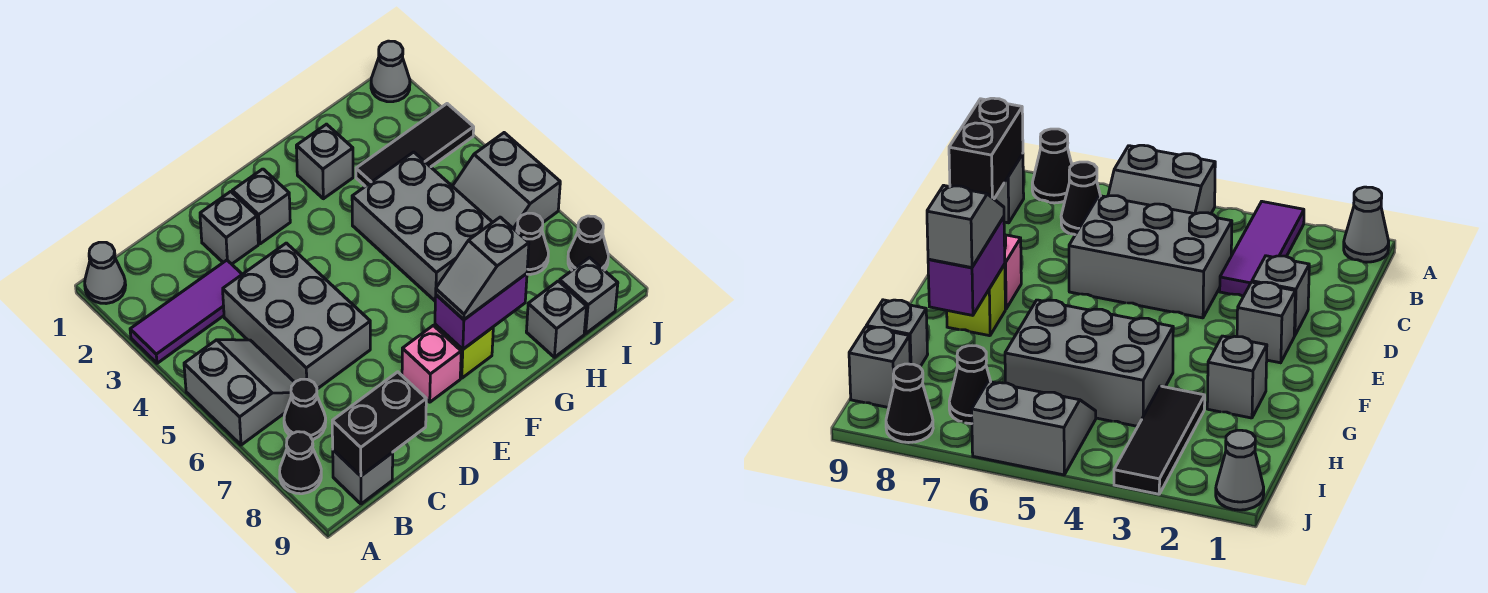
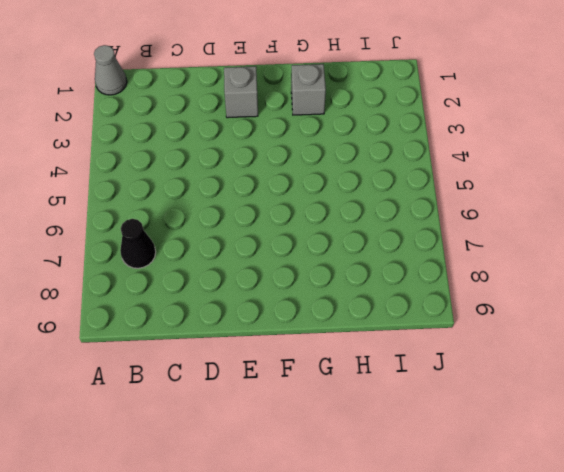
none -> purple 1x3 tile [130,260,242,363]
none -> grey 2x2 slope [184,340,295,445]
none -> black 1x1 cone [280,432,321,494]

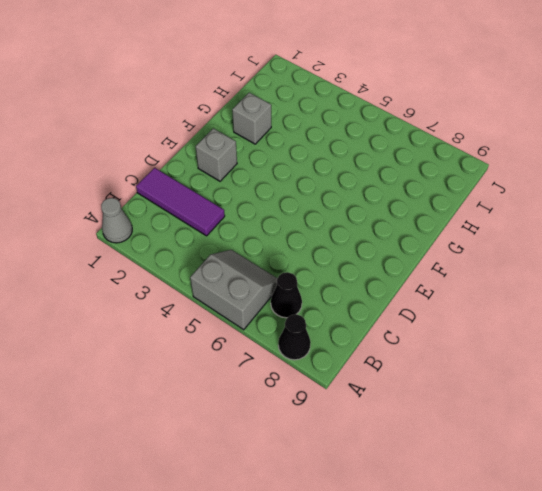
purple 1x3 tile [136,168,225,236] -> purple 1x3 tile turned to [130,260,242,363]
none -> grey 1x1 brick [333,450,393,504]
none -> grey 2x3 brick [223,243,370,389]
none -> grey 1x1 brick [200,192,258,264]

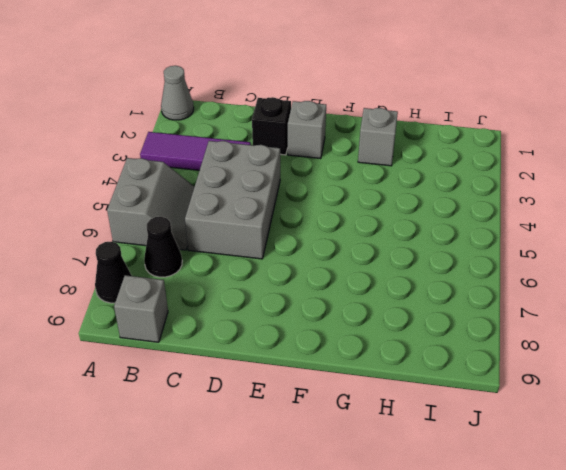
black 1x1 brick [252,97,291,155] -> grey 1x1 brick [200,192,258,264]
none -> pink 1x1 brick [402,325,461,402]
none -> lime 1x1 brick [435,324,493,378]
none -> grey 2x3 brick [352,152,493,301]

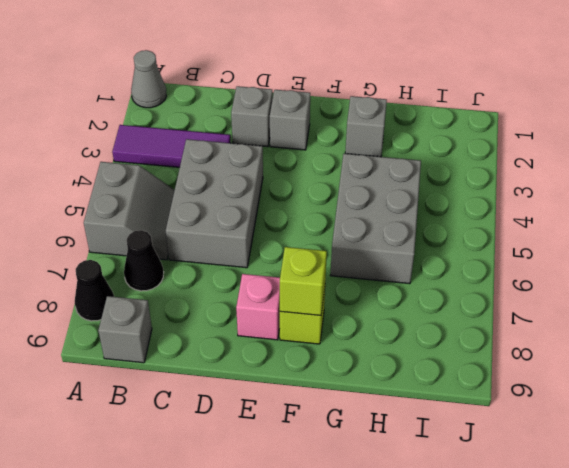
lime 1x1 brick [280,247,327,315] -> purple 1x2 brick [435,273,527,349]
none -> black 1x3 tile [356,104,474,186]
none -> grey 1x1 brick [526,281,587,357]
none -> grey 2x2 slope [453,133,560,231]

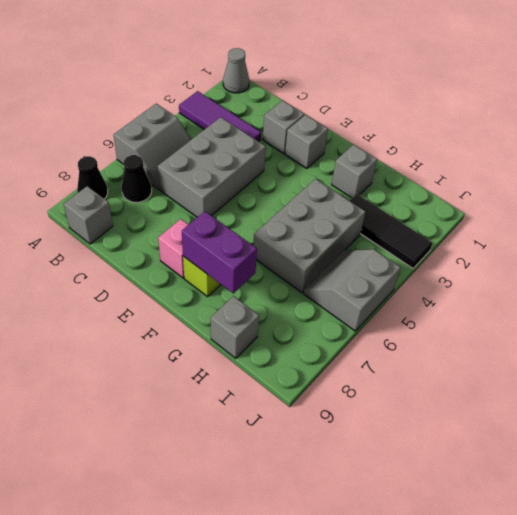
none -> black 1x1 cone [517,213,548,274]
none -> grey 1x1 brick [560,258,618,333]
none -> grey 1x1 cone [371,41,410,102]

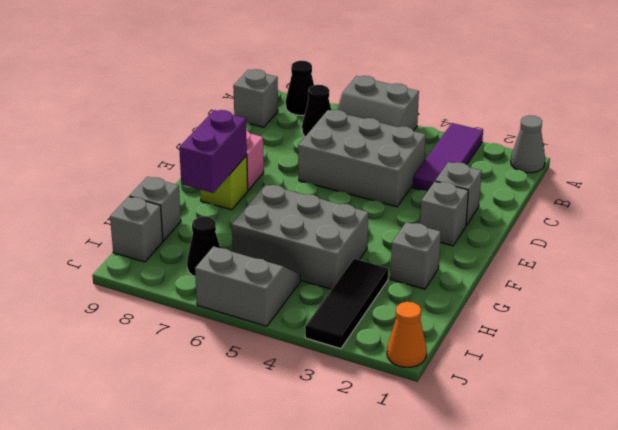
orange 1x1 cone [387,302,427,367] -> grey 1x1 cone [371,41,410,102]
none -> black 1x1 cone [568,216,608,270]
none -> black 1x2 brick [332,372,426,476]
none -> grey 1x2 slope [436,217,529,320]

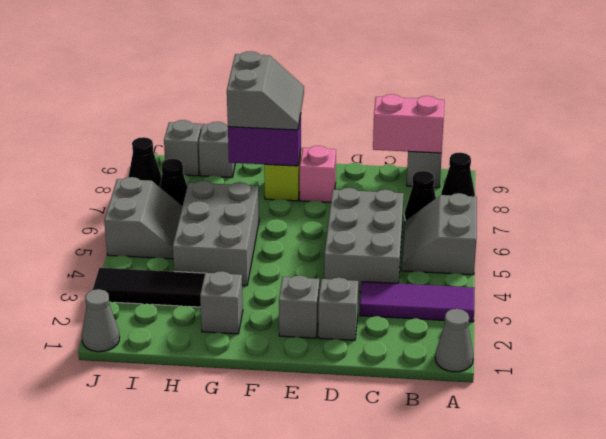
pink 1x2 brick [373,94,444,153] -> black 1x2 brick [332,372,426,476]
grey 2x2 slope [227,51,304,130] -> grey 1x2 slope [436,217,529,320]

